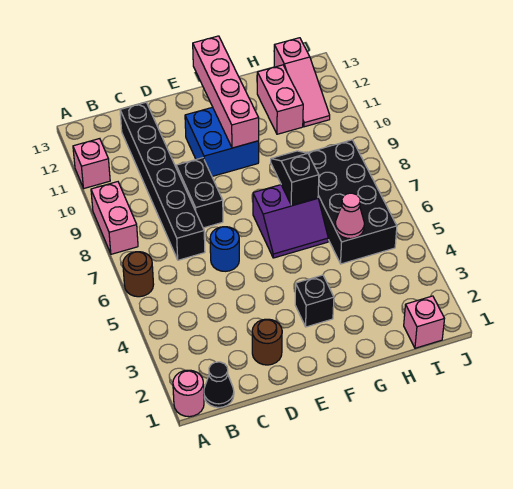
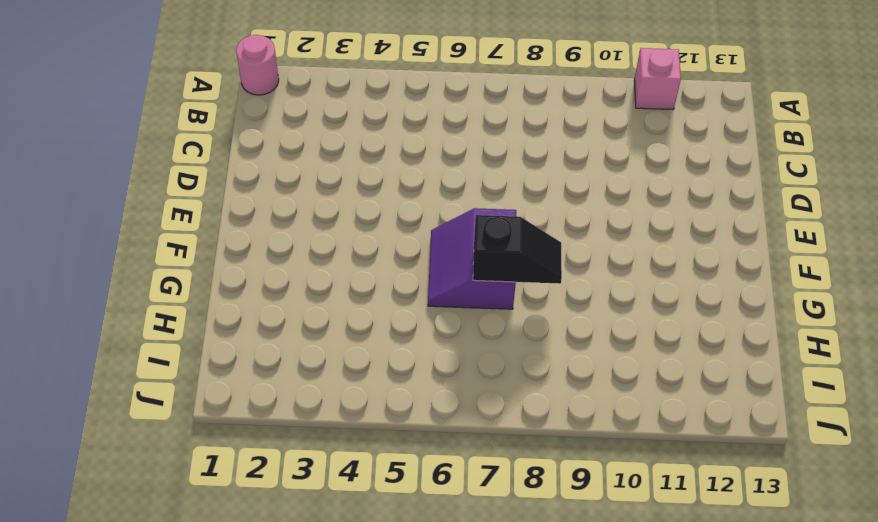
none -> brown 1x1 round brick [123,252,154,297]
none -> pink 1x2 brick [91,182,138,254]
none -> black 1x1 cone [204,362,234,407]

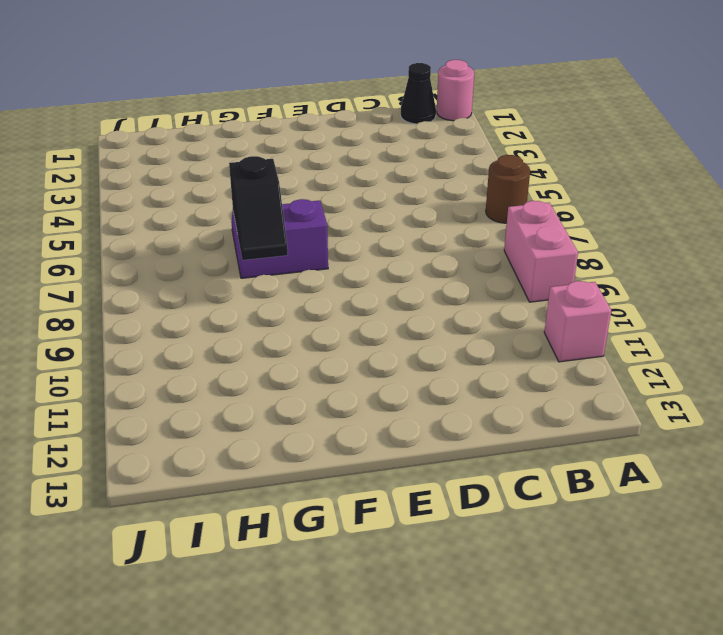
none -> black 1x6 brick [120,103,205,260]
none -> brown 1x1 round brick [252,319,282,365]
none -> blue 1x1 round brick [210,227,239,271]

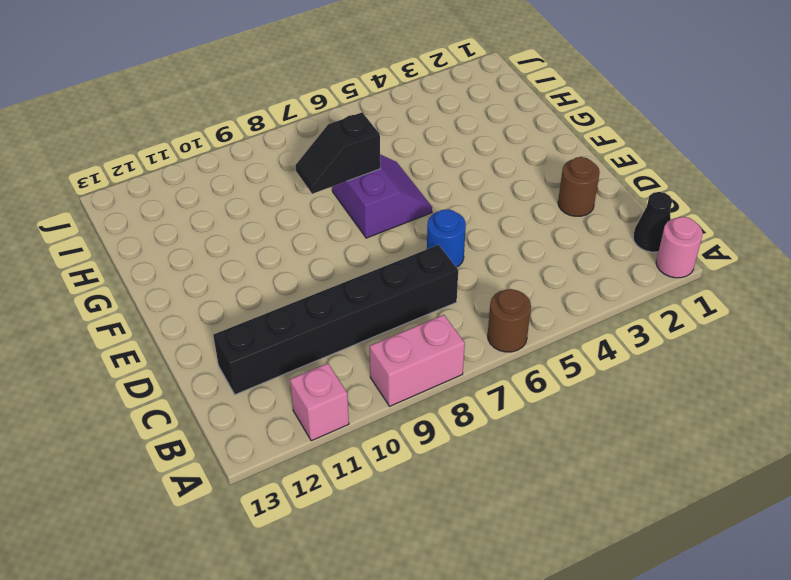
none -> black 1x2 brick [176,158,223,228]
none -> blue 2x2 brick [185,107,259,176]
none -> black 1x1 brick [295,275,334,327]

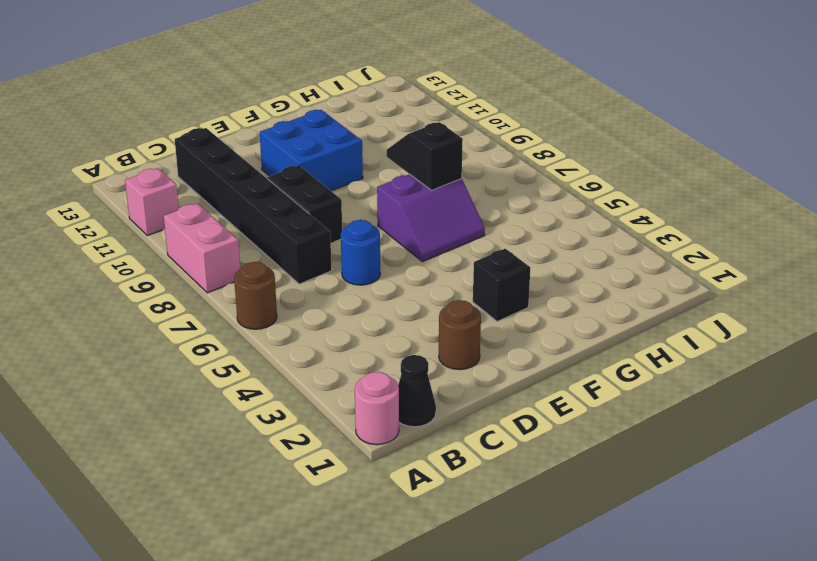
none -> black 2x4 brick [307,140,397,264]
none -> pink 1x2 brick [257,65,303,134]
none -> pink 1x1 brick [404,296,444,348]

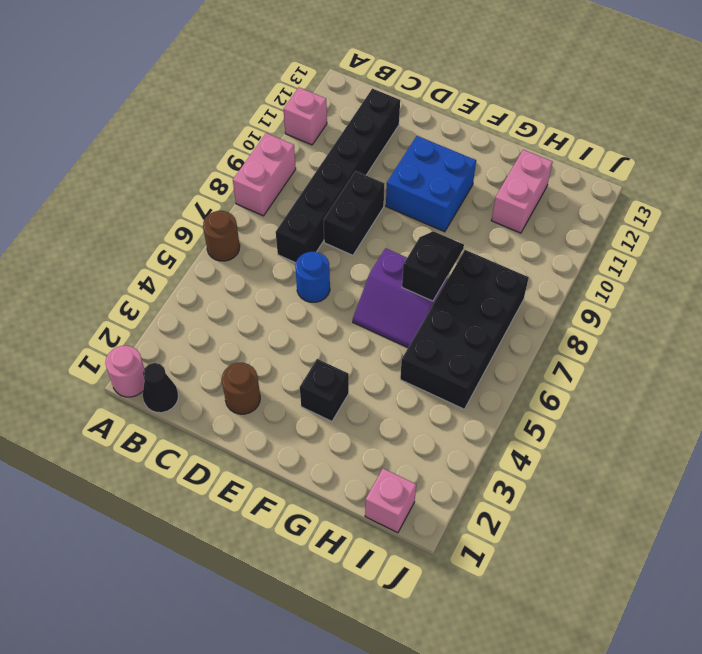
none -> pink 1x3 slope [274,38,330,127]
none -> pink 1x4 brick [193,36,259,148]
none -> pink 1x1 cone [335,193,364,239]

